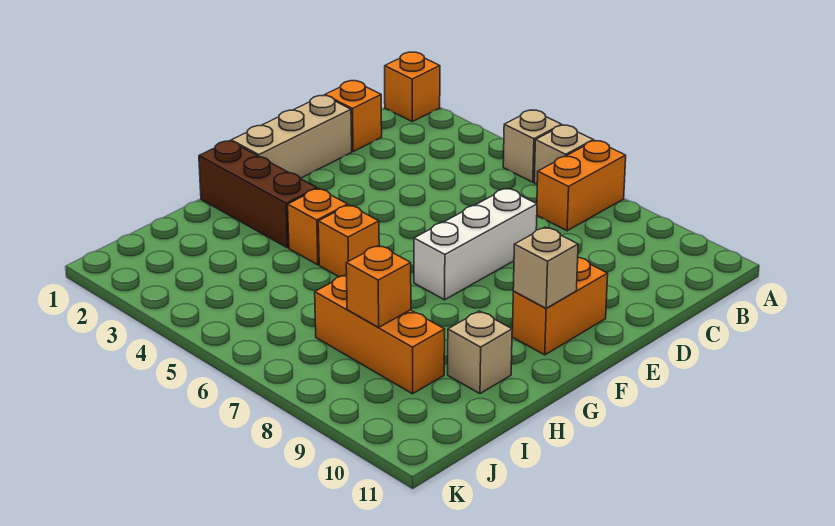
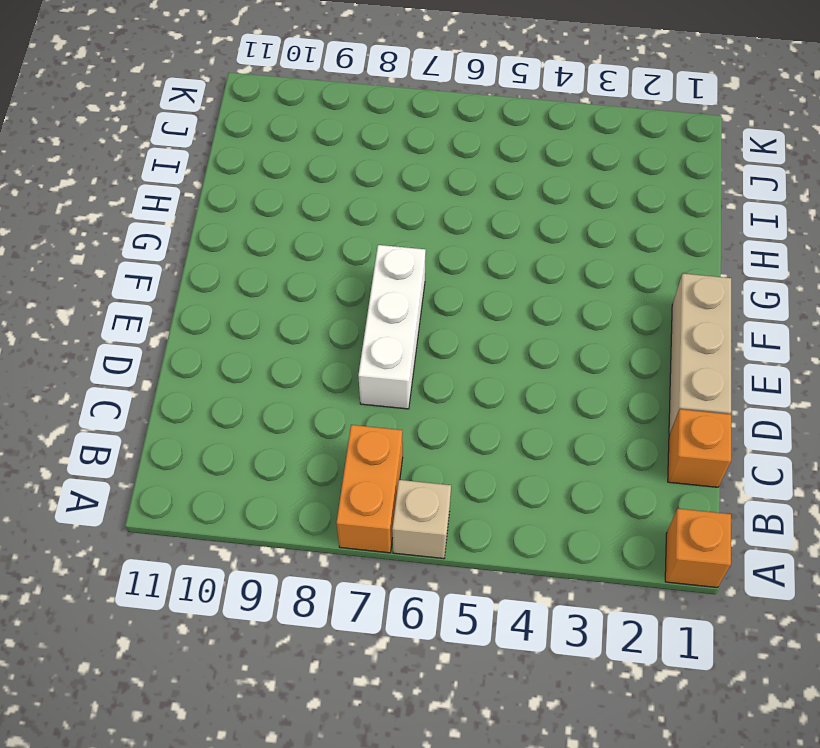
none -> tan 1x1 brick [503,110,562,182]
none -> orange 1x2 brick [512,258,608,355]
none -> brown 1x3 brick [199,141,317,248]

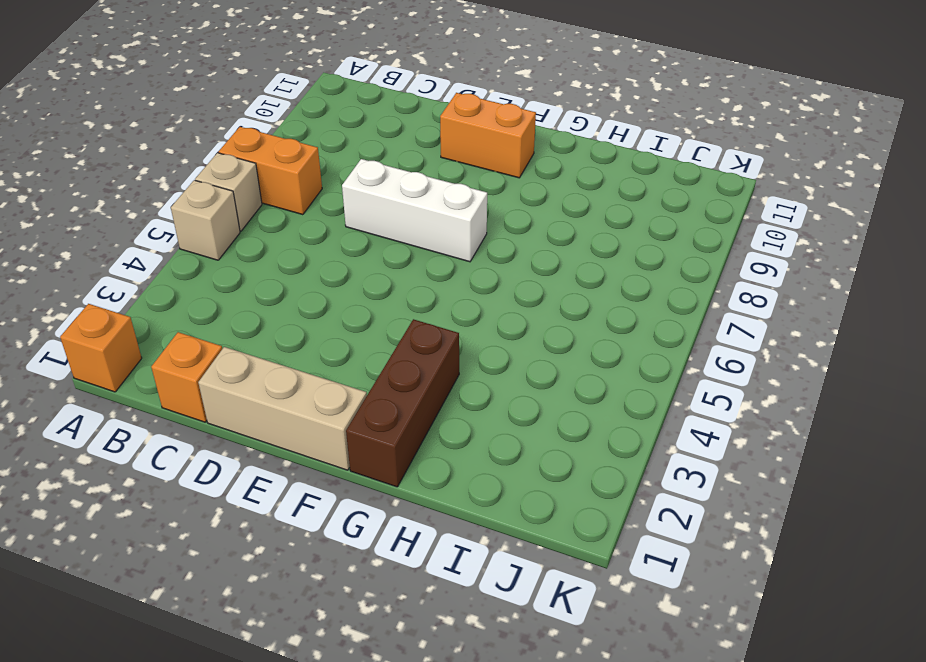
none -> orange 1x1 brick [288,189,348,265]
none -> orange 1x1 brick [318,205,379,277]
none -> tan 1x1 brick [448,311,512,394]

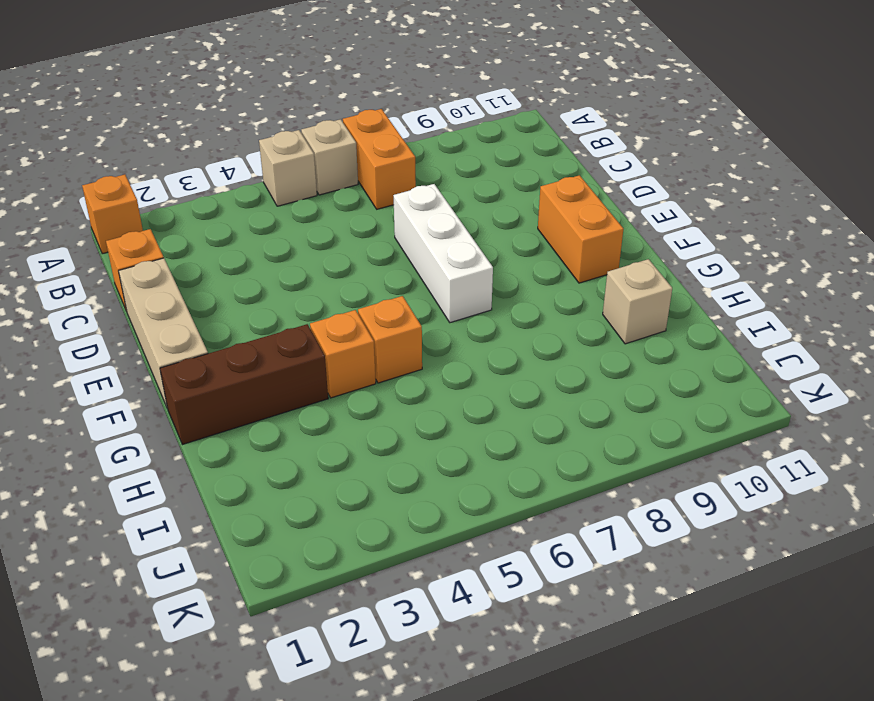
none -> orange 1x3 brick [315,274,445,394]
none -> tan 1x1 brick [513,227,578,308]
none -> orange 1x1 brick [346,245,411,327]

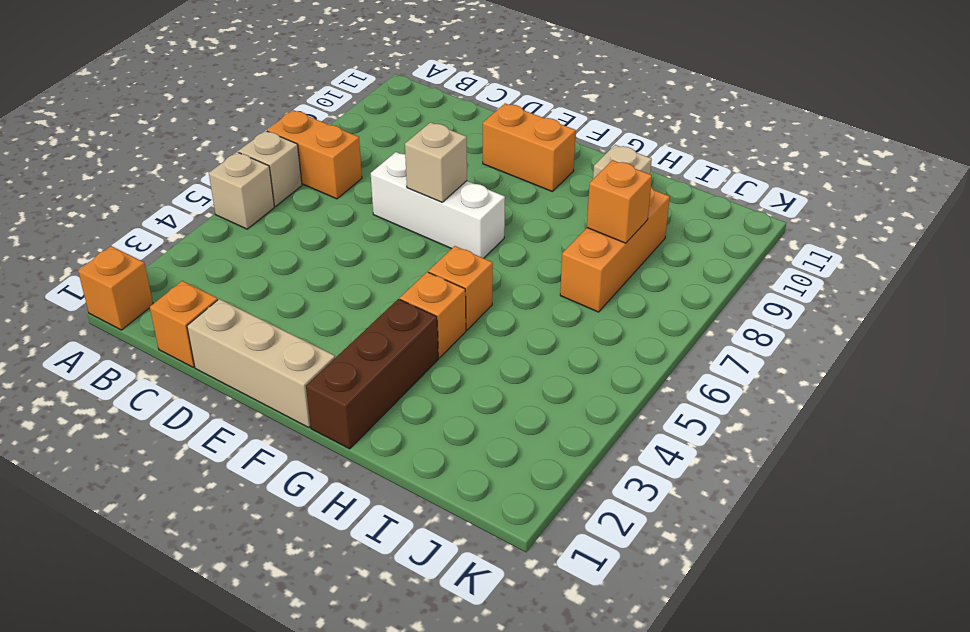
tan 1x1 brick [405,122,467,202] -> tan 1x1 brick moved to [513,227,578,308]

